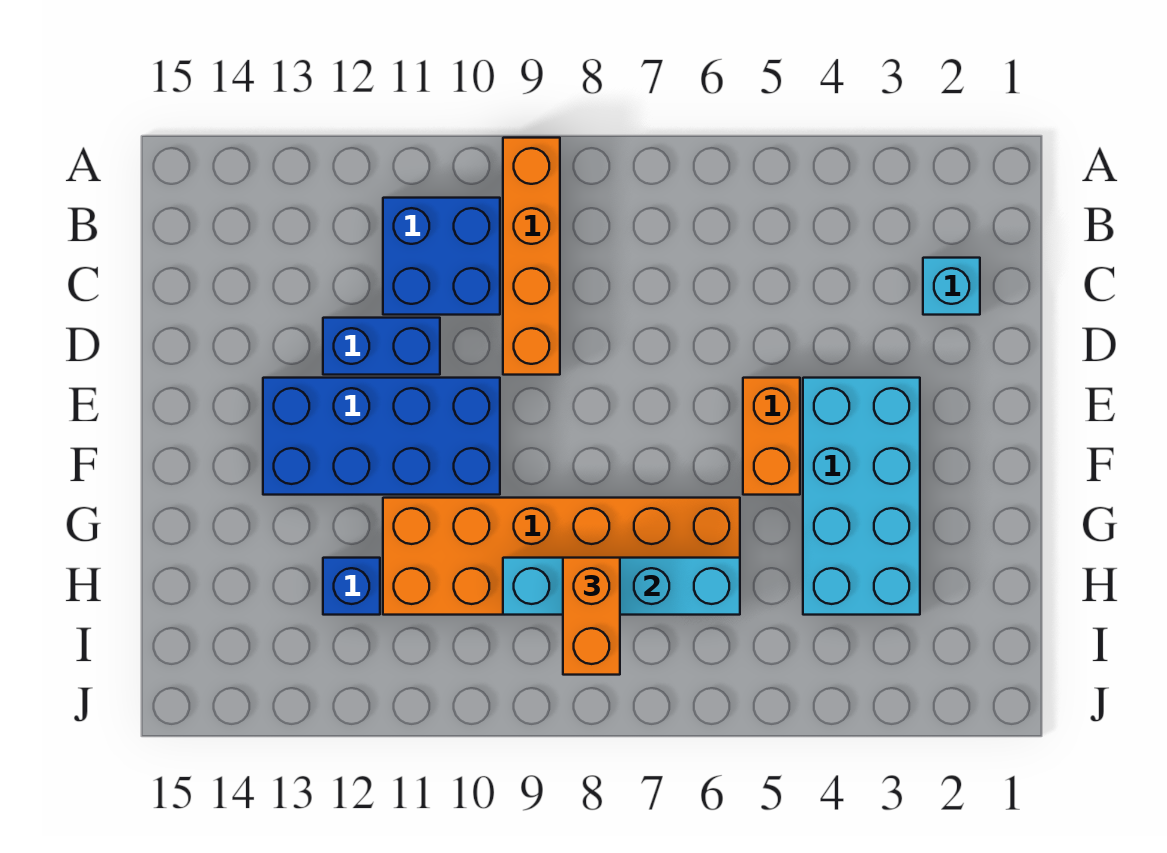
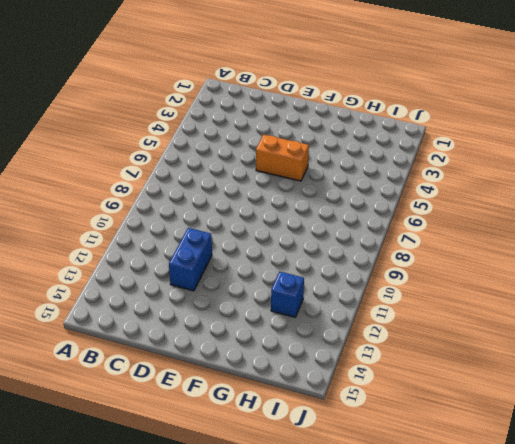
none -> orange 1x4 brick [503,138,560,375]
none -> blue 2x2 brick [383,198,500,315]

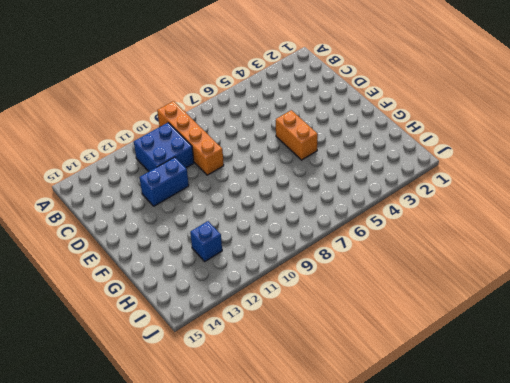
none -> cyan 1x1 brick [923,258,980,315]
none -> cyan 2x4 brick [803,378,920,615]

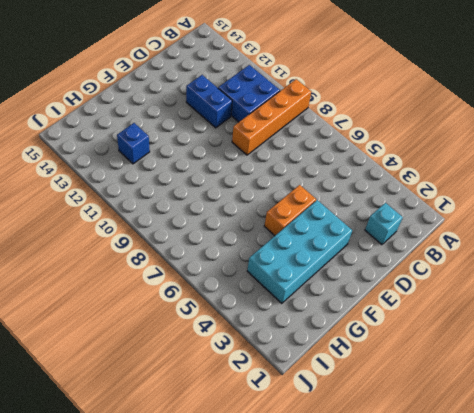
none -> blue 2x4 brick [263,378,500,495]
none -> orange 2x6 brick [383,498,740,615]

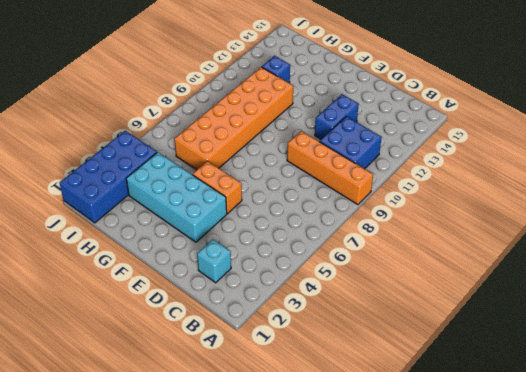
blue 2x4 brick [60,131,157,223] -> blue 2x4 brick moved to [263,378,500,495]
none -> cyan 1x4 brick [503,558,740,615]
none -> orange 1x2 brick [563,558,620,675]

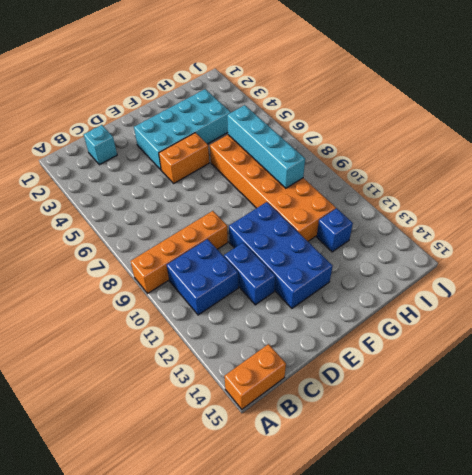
orange 1x2 brick [224,344,286,409] -> orange 1x2 brick moved to [563,558,620,675]

